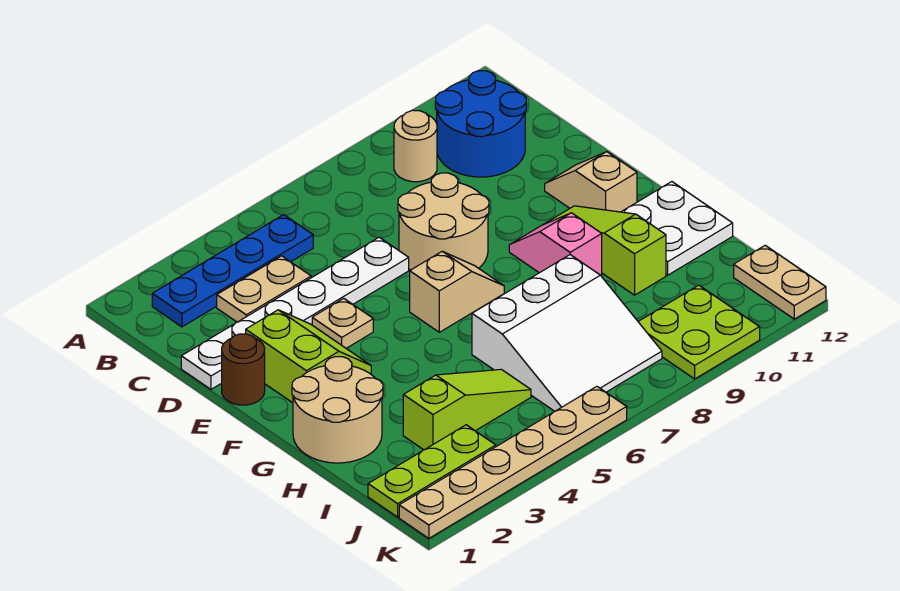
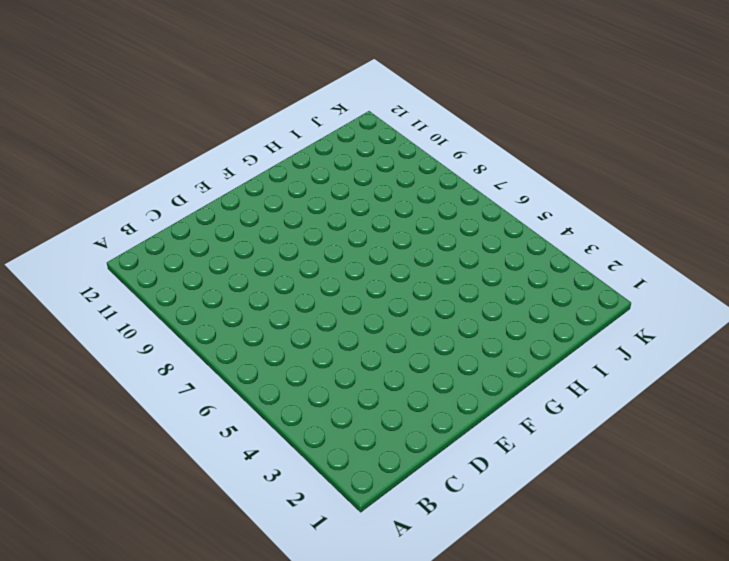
none -> blue 1x4 plate [152,215,313,327]
none -> tan 1x1 round brick [394,110,437,182]
none -> blue 2x2 round brick [435,71,526,177]

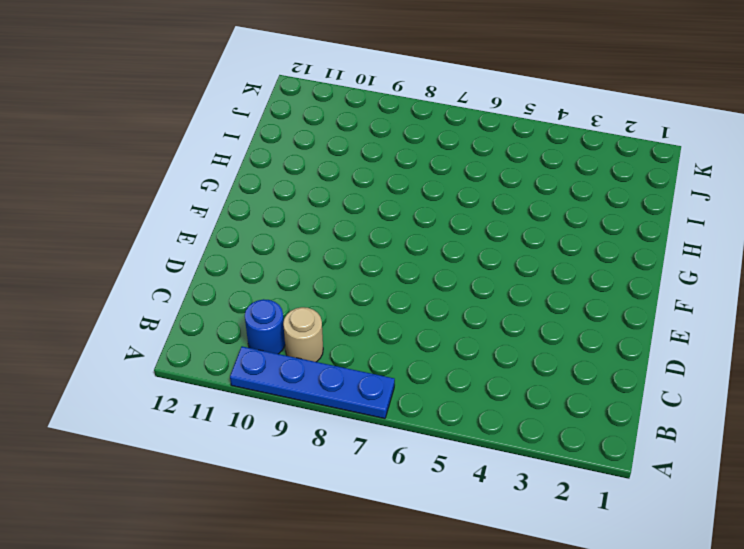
blue 1x4 plate [230,346,395,419] -> blue 1x4 plate moved to [152,215,313,327]
blue 1x1 round brick [245,299,285,354] -> blue 2x2 round brick [435,71,526,177]
none -> tan 1x2 plate [217,256,312,322]
none -> white 1x6 plate [181,237,409,389]
none -> tan 2x2 round brick [398,173,489,270]

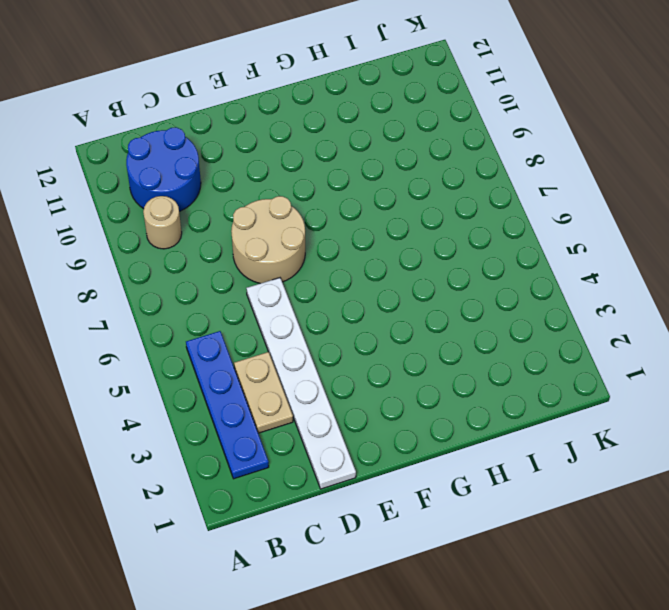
none -> brown 1x1 round brick [222,334,265,405]
none -> lime 2x2 slope [246,310,371,403]
none -> tan 1x1 plate [312,298,373,348]

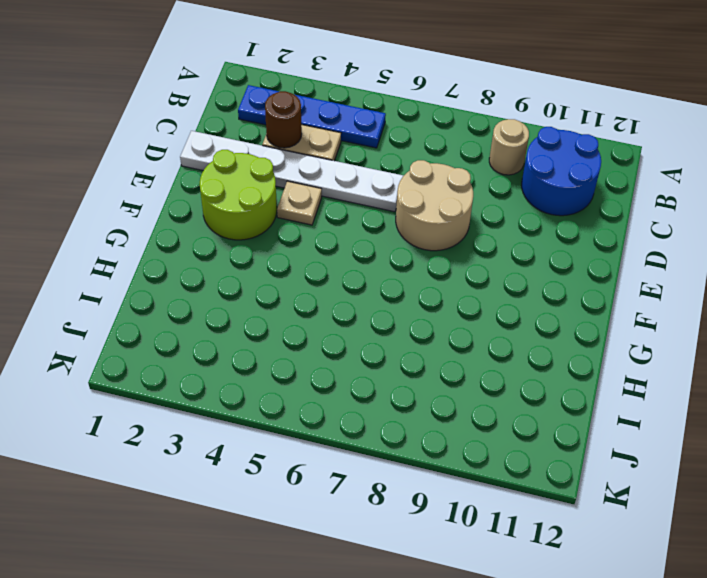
brown 1x1 round brick [265,91,302,148] -> brown 1x1 round brick moved to [222,334,265,405]
lime 2x2 round brick [200,150,277,240] -> lime 2x2 slope [246,310,371,403]
none -> tan 1x2 slope [545,152,637,212]
none -> tan 1x2 slope [410,252,504,332]
none -> pink 1x2 slope [509,213,602,275]

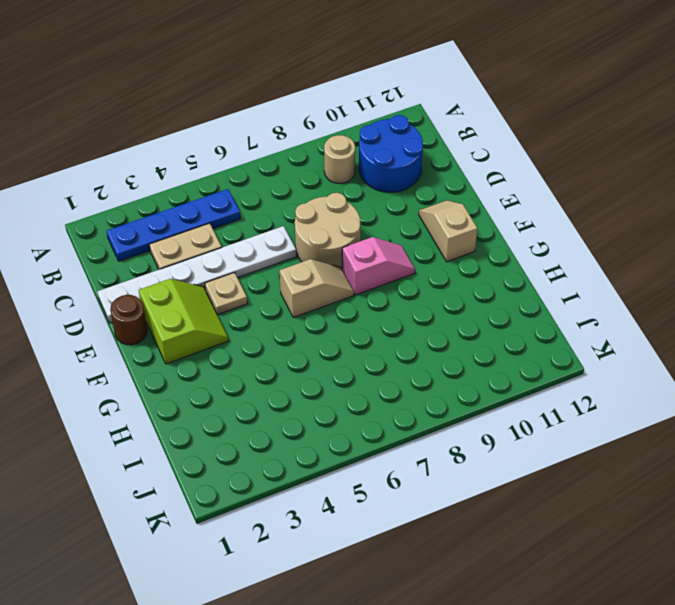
pink 1x2 slope [342,237,415,295] -> pink 1x2 slope turned to [509,213,602,275]
none -> lime 1x3 slope [543,206,666,295]
none -> tan 2x2 round brick [292,357,383,463]
none -> white 2x2 plate [622,182,733,275]

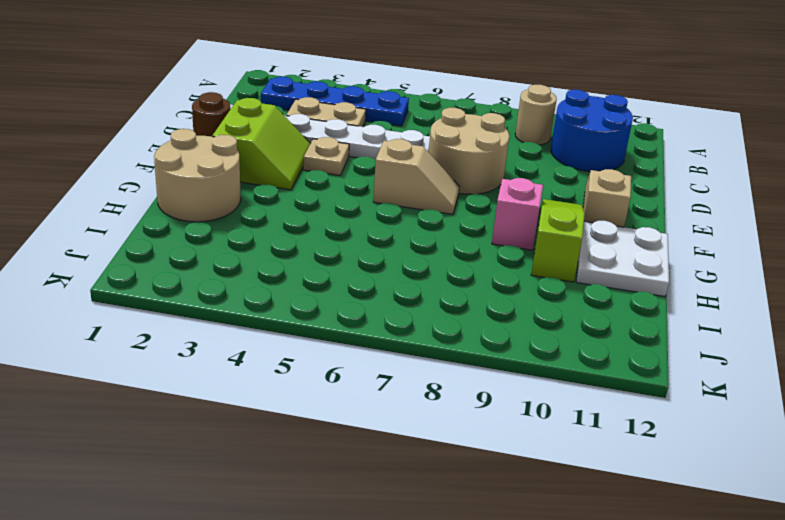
none -> white 3x3 slope [472,255,662,411]
none -> lime 1x3 slope [403,369,531,450]
none -> lime 1x3 plate [368,425,496,517]

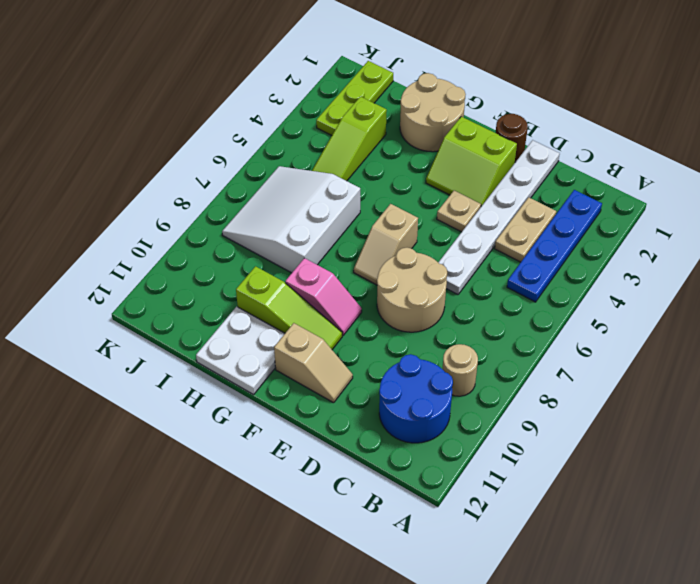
none -> lime 2x2 plate [638,285,760,379]
none -> tan 1x2 plate [734,245,826,319]
none -> tan 1x6 plate [399,386,627,538]

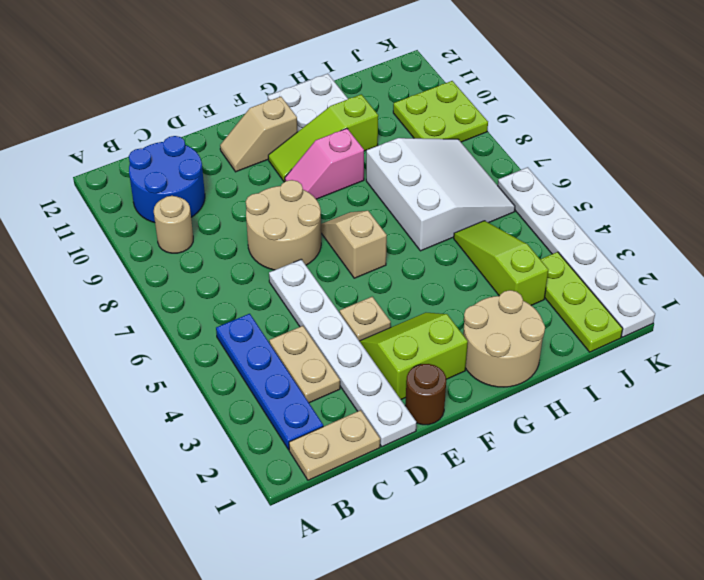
tan 1x2 plate [289,410,380,480] -> tan 1x2 plate moved to [734,245,826,319]
white 1x6 plate [498,167,655,337] -> tan 1x6 plate [399,386,627,538]

